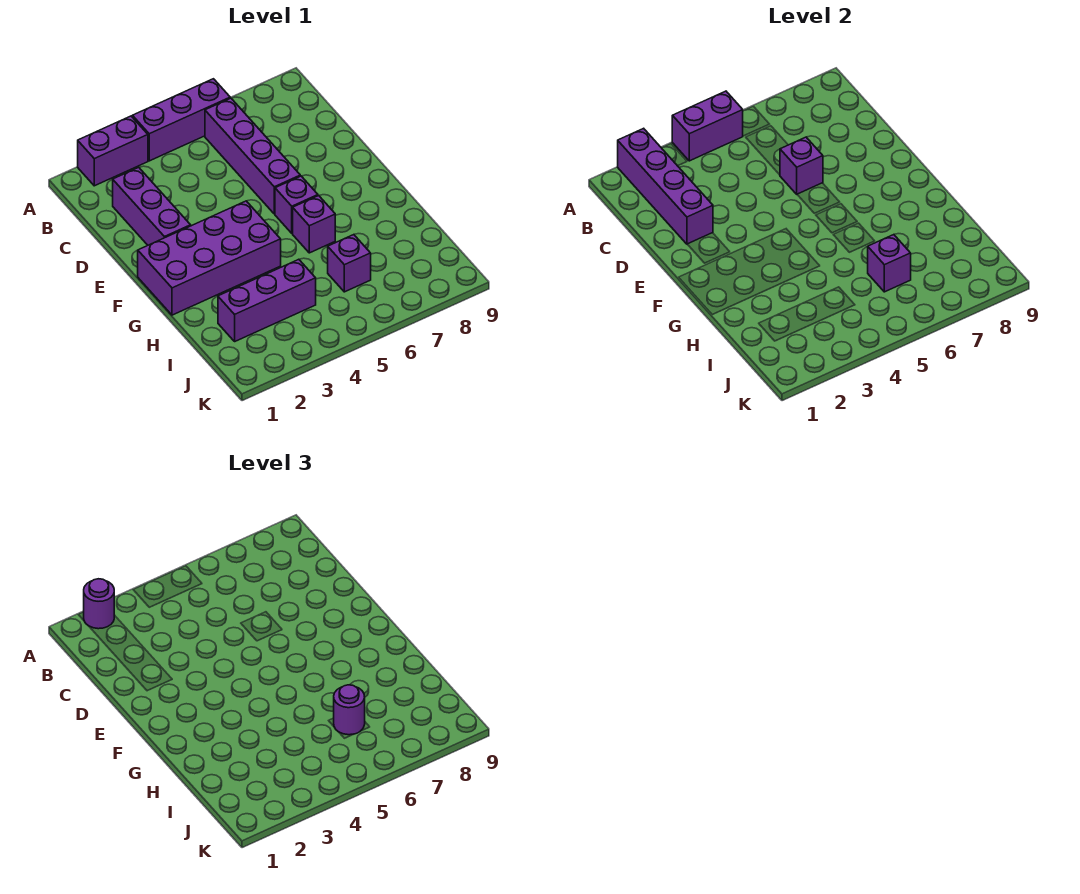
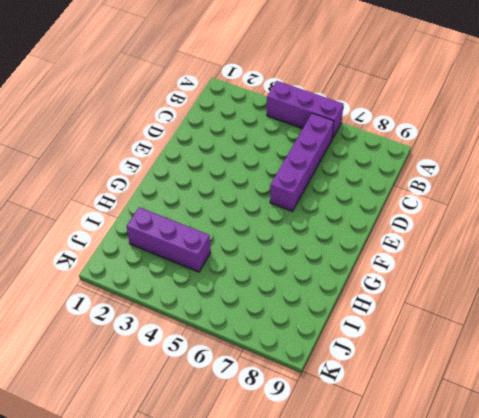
none -> purple 1x2 brick [78,116,148,186]
none -> purple 1x3 brick [113,167,191,245]
none -> purple 2x4 brick [138,201,281,315]

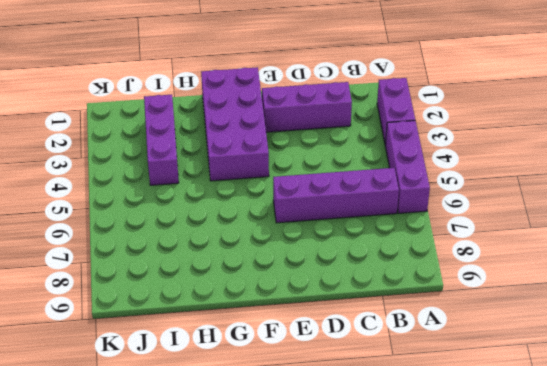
none -> purple 1x1 brick [275,176,318,233]
none -> purple 1x1 brick [293,196,335,253]
none -> purple 1x1 brick [328,235,371,292]

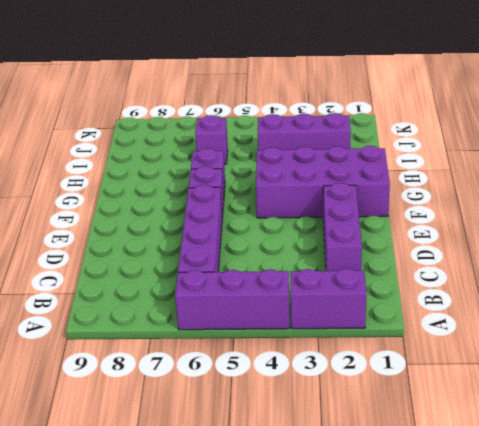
none -> purple 1x4 brick [618,128,713,244]
none -> purple 1x2 brick [672,91,743,161]
none -> purple 1x1 brick [780,137,823,194]

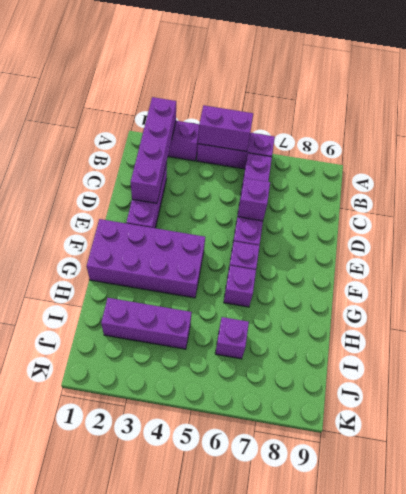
none -> purple 1x1 brick [868,235,911,292]
none -> purple 1x1 round brick [84,579,114,629]
none -> purple 1x1 round brick [334,685,365,735]

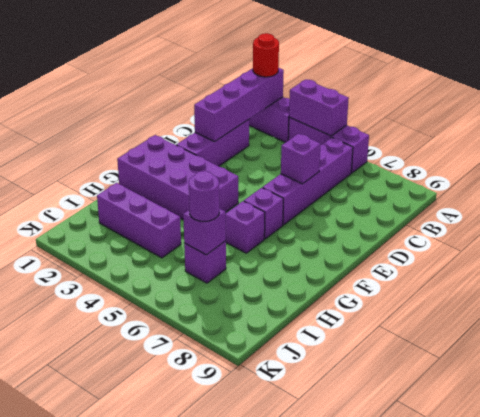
red 1x1 round brick [253,33,279,77] -> purple 1x1 round brick [84,579,114,629]

